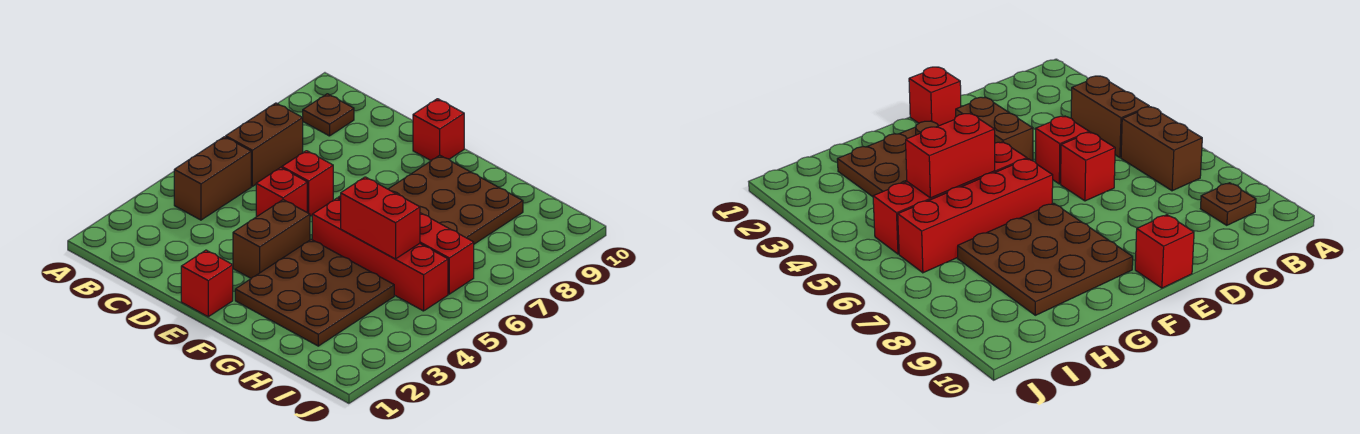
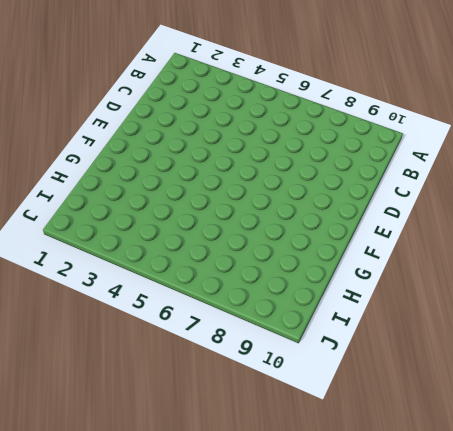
none -> brown 1x2 brick [174,137,251,220]
none -> brown 1x2 brick [226,103,303,186]
none -> brown 1x1 plate [302,94,354,136]

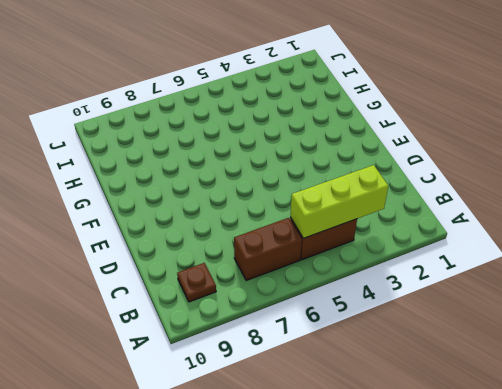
lime 1x3 brick [290,165,388,238] -> none
none -> red 1x1 brick [256,167,307,217]
none -> red 1x1 brick [282,151,333,216]
none -> red 1x1 brick [181,250,233,317]

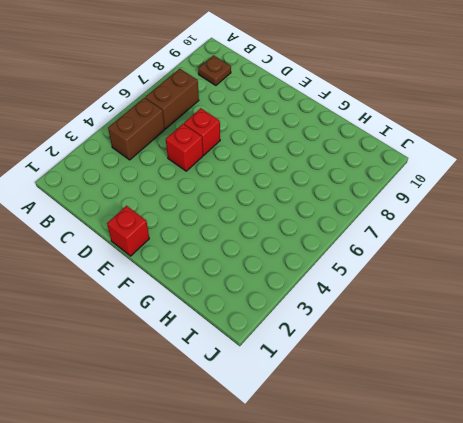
none -> brown 1x2 brick [233,200,310,278]
none -> red 1x1 brick [413,99,464,161]
none -> brown 3x3 plate [235,239,394,346]

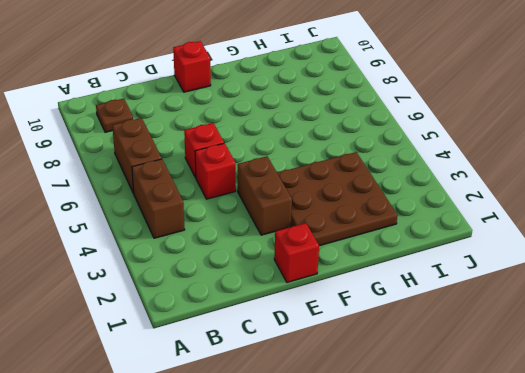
none -> red 1x4 brick [312,198,448,311]
none -> red 1x4 brick [338,196,474,294]
none -> brown 3x3 plate [388,155,523,244]

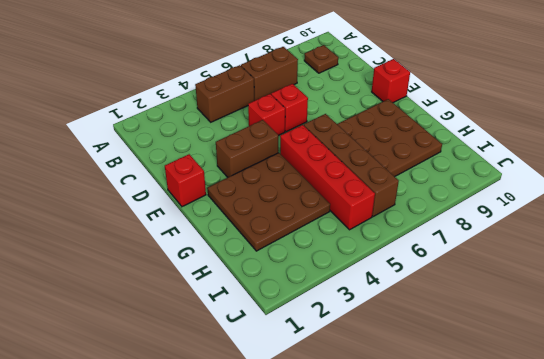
brown 1x4 brick [304,114,399,217] -> red 1x4 brick [338,196,474,294]
none -> red 1x2 brick [341,177,420,259]

